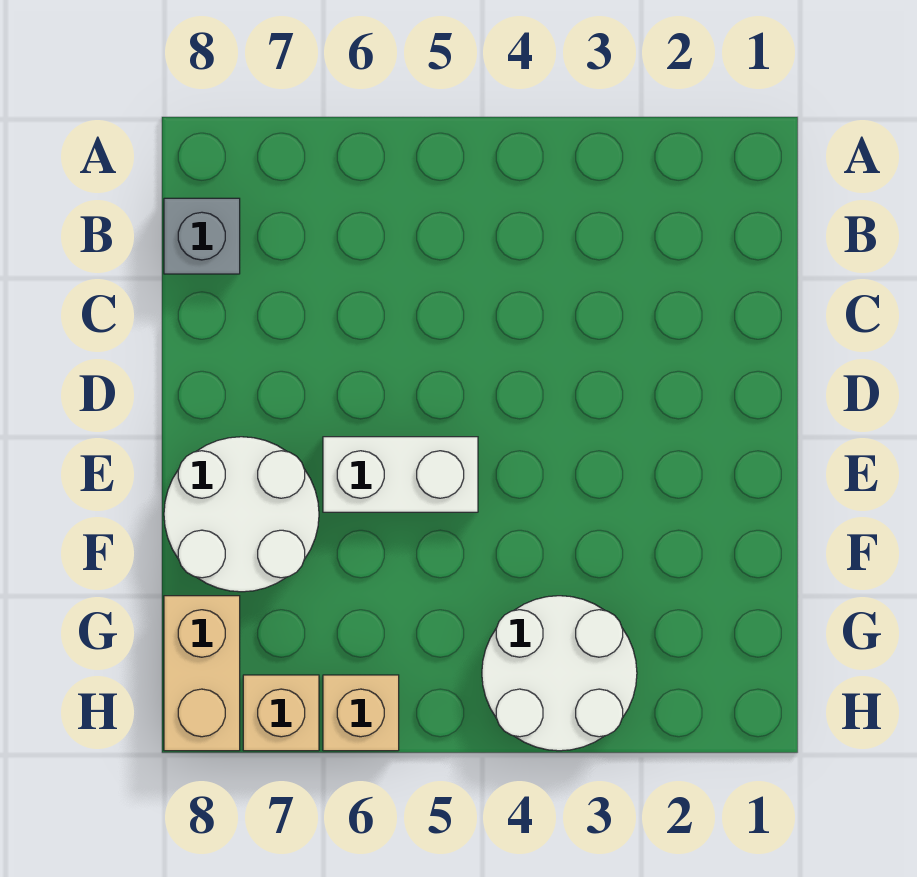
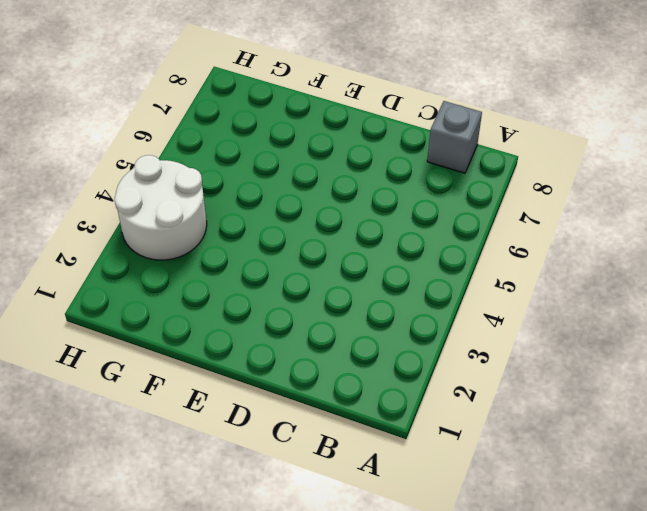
none -> white 1x2 brick [323,437,478,512]
none -> white 2x2 round brick [164,437,319,592]

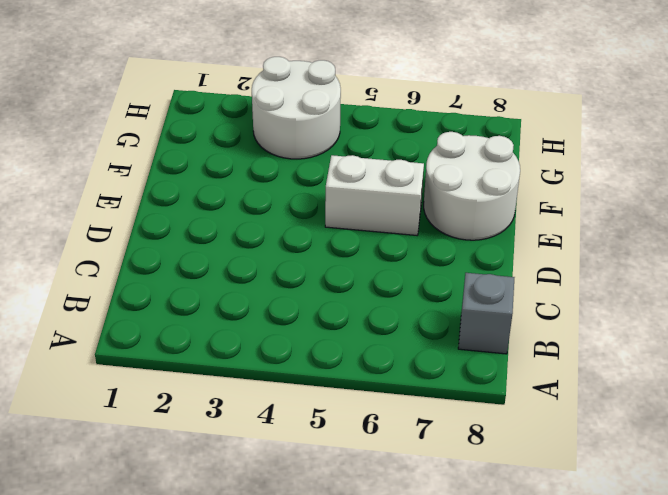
none -> tan 1x2 brick [164,596,240,751]
none -> tan 1x1 brick [323,675,399,751]

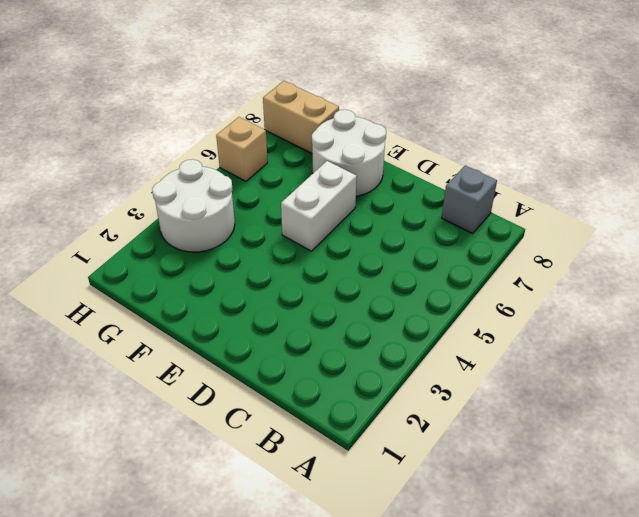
none -> tan 1x1 brick [243,675,319,751]

